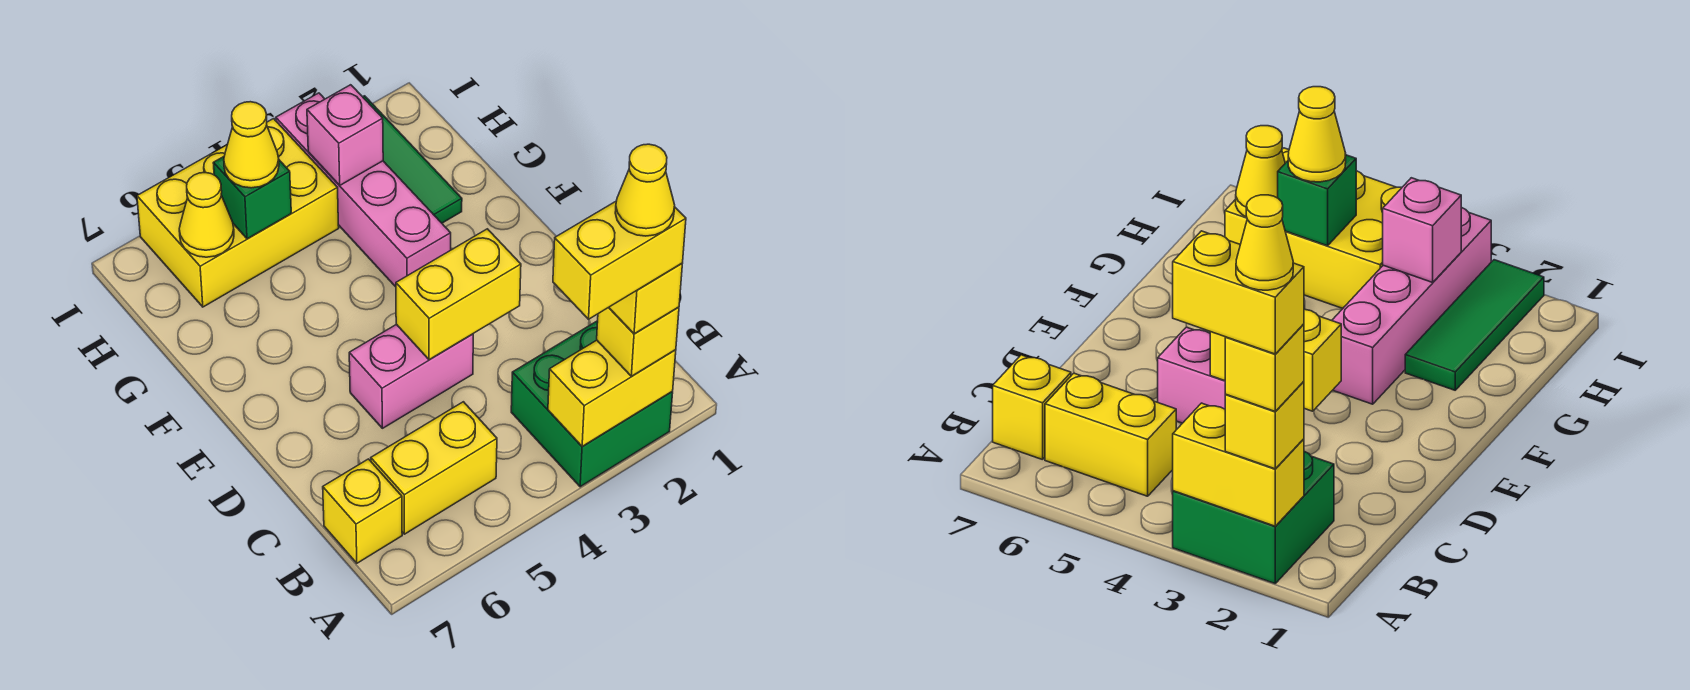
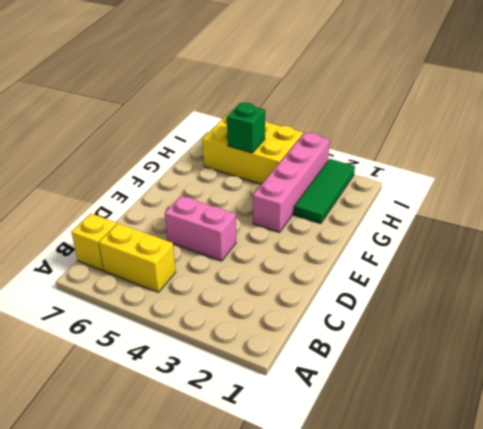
none -> green 2x2 brick [511,321,673,487]
none -> yellow 1x2 brick [548,340,676,446]
none -> yellow 1x2 brick [396,229,521,360]

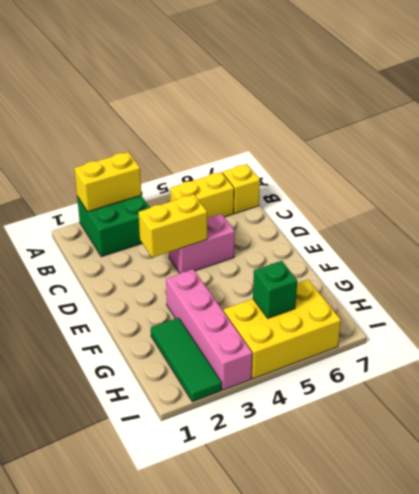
none -> pink 1x1 brick [307,85,383,185]
none -> yellow 1x1 cone [179,173,234,257]
none -> yellow 1x1 brick [597,307,679,376]

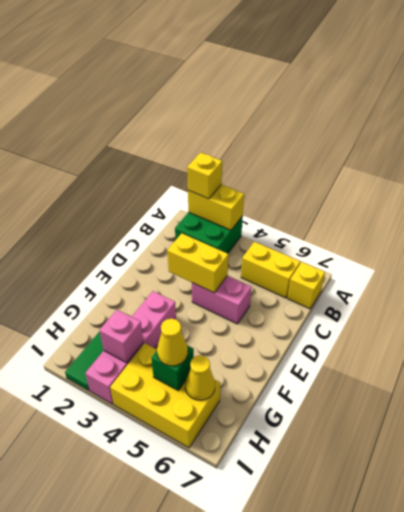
none -> yellow 1x1 brick [609,263,682,334]
none -> yellow 1x2 brick [553,202,686,319]
none -> yellow 1x1 cone [615,144,675,236]

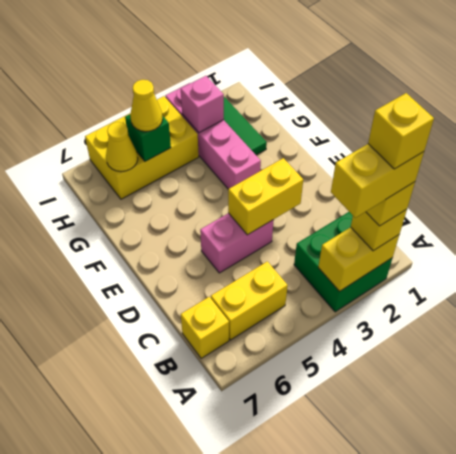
yellow 1x1 brick [368,93,434,169] -> yellow 1x1 cone [615,144,675,236]

